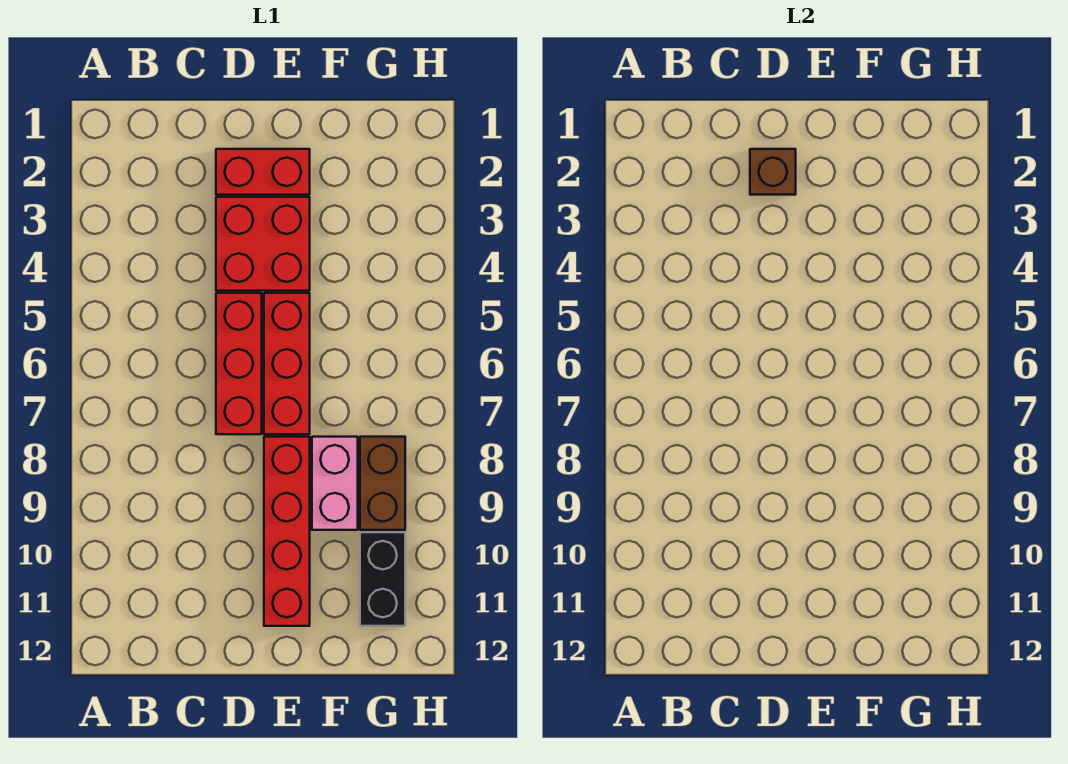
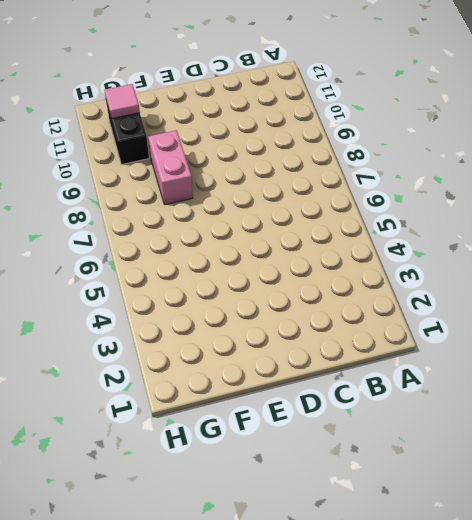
pink 1x1 tile [104,84,140,119] -> none
none -> red 1x2 brick [216,149,310,195]
none -> red 2x2 brick [216,197,310,291]

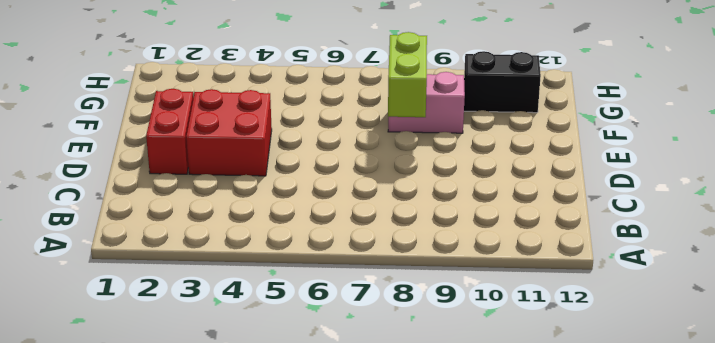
lime 1x2 brick [388,32,427,117] -> none
none -> red 1x3 brick [216,293,262,434]
none -> red 1x3 brick [264,293,310,434]

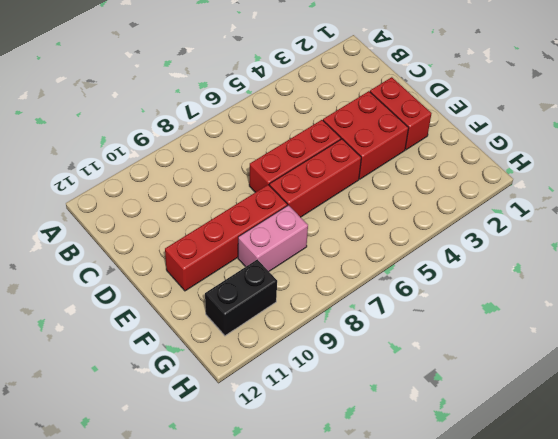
none -> brown 1x2 brick [360,437,405,530]
none -> brown 1x1 brick [750,149,796,195]

